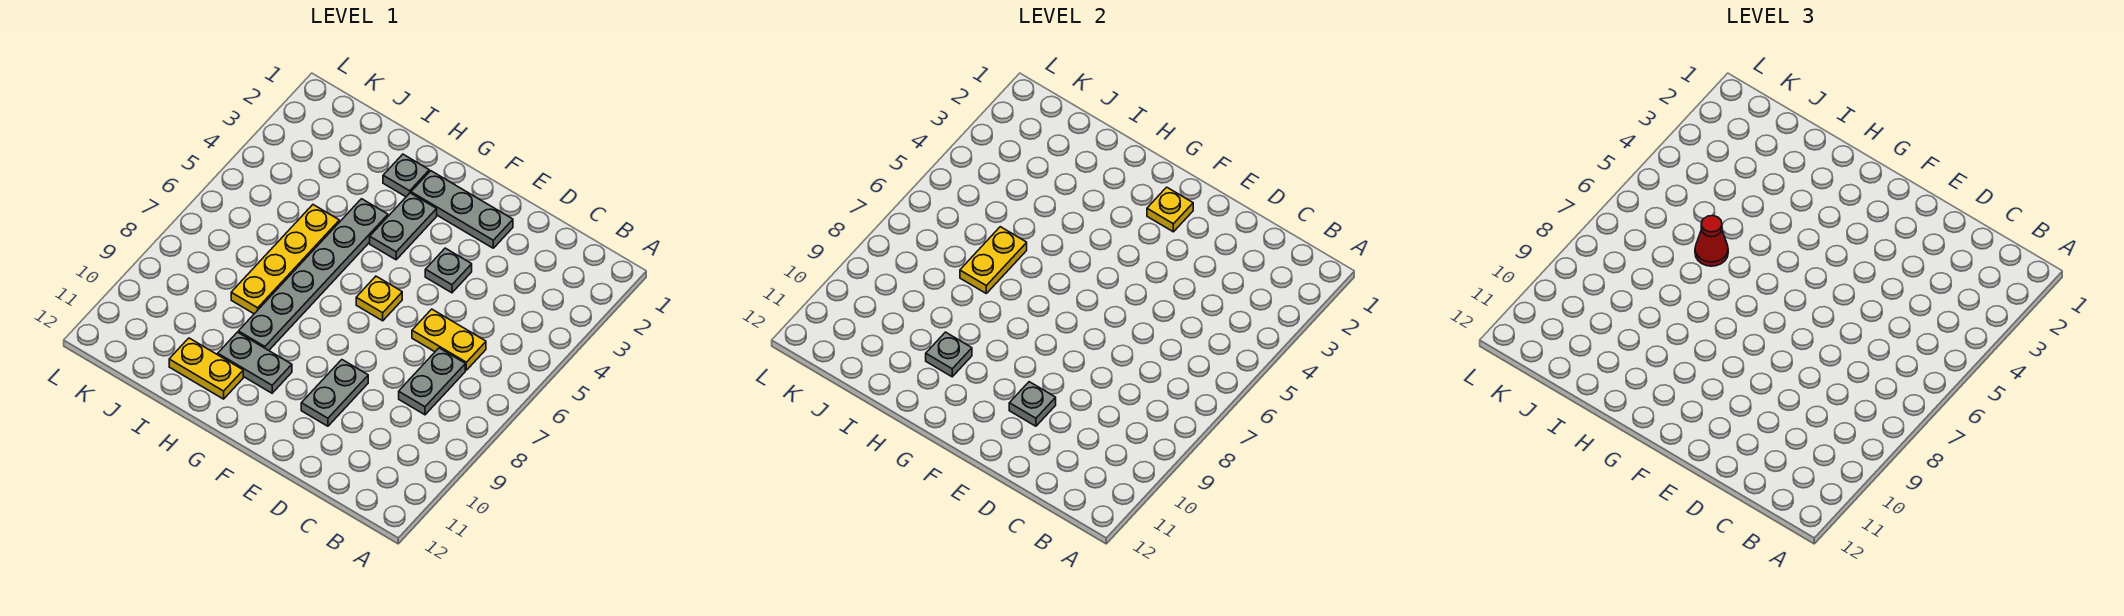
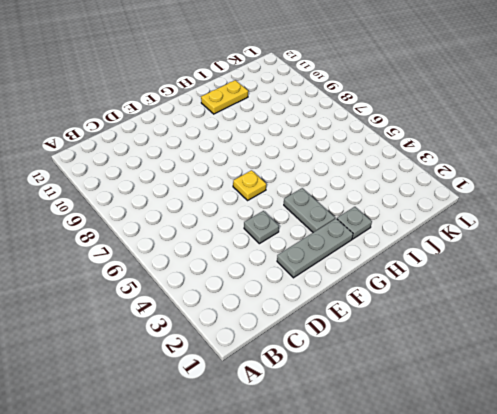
none -> yellow 1x2 plate [412,309,486,370]
none -> grey 1x2 plate [399,348,465,415]
none -> grey 1x2 plate [301,360,368,426]

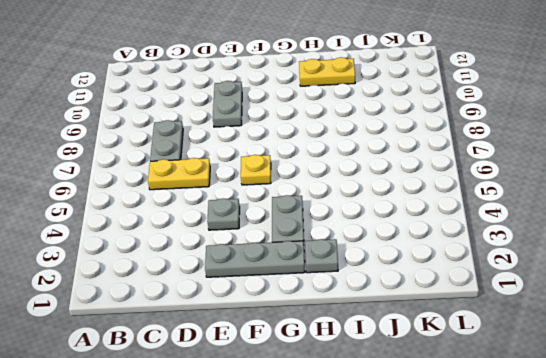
none -> grey 1x2 plate [218,332,292,393]
none -> grey 1x6 plate [238,199,388,350]
none -> yellow 1x4 plate [231,205,339,314]

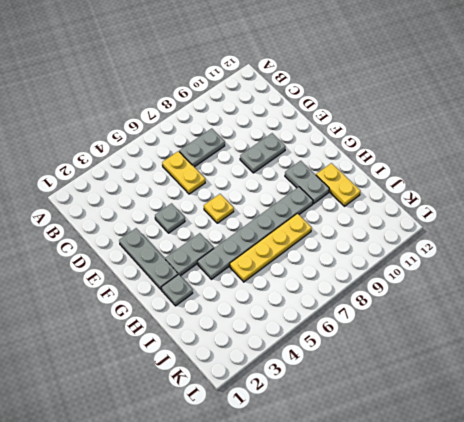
none -> grey 1x1 plate [1009,382,1056,426]
none -> yellow 1x1 plate [1147,187,1193,232]
none -> grey 1x1 plate [926,332,972,377]

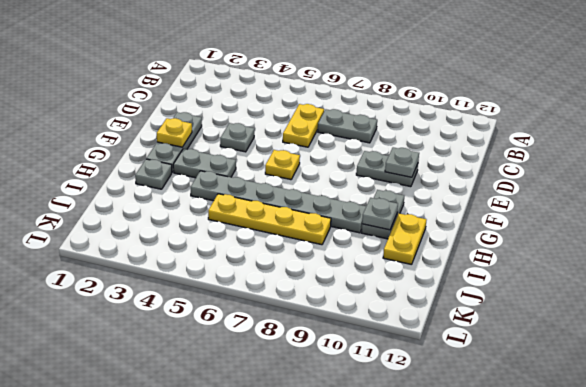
none -> yellow 1x2 plate [960,227,1027,293]
none -> red 1x1 cone [1695,216,1728,266]

